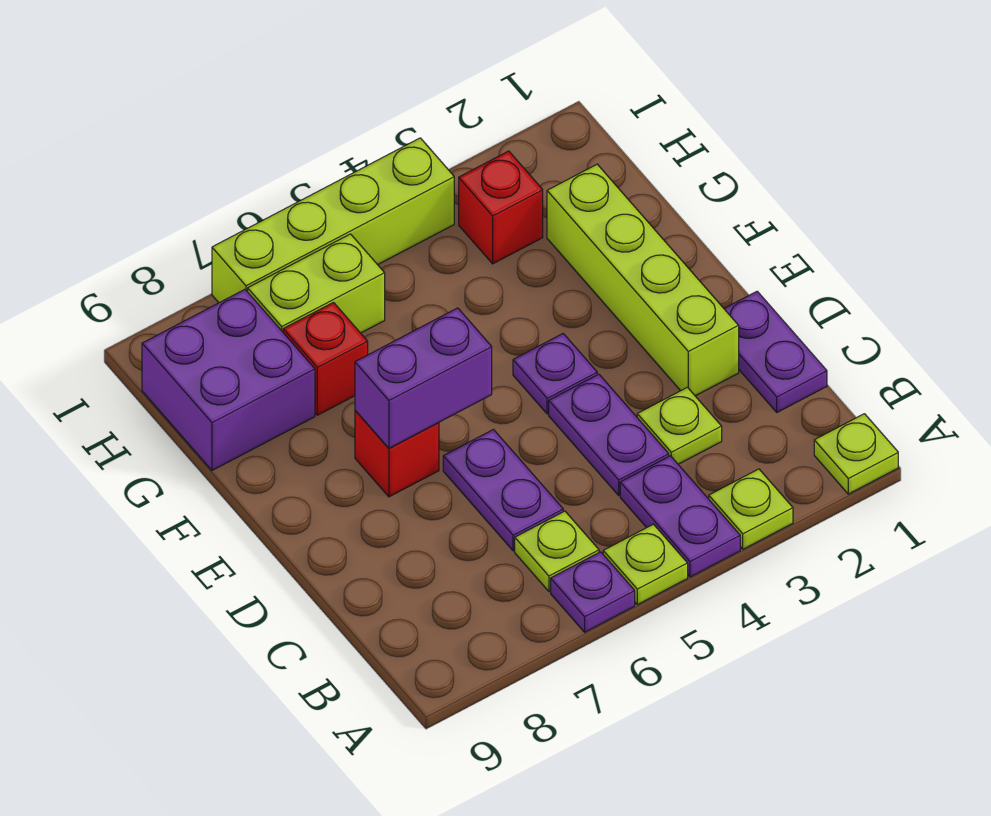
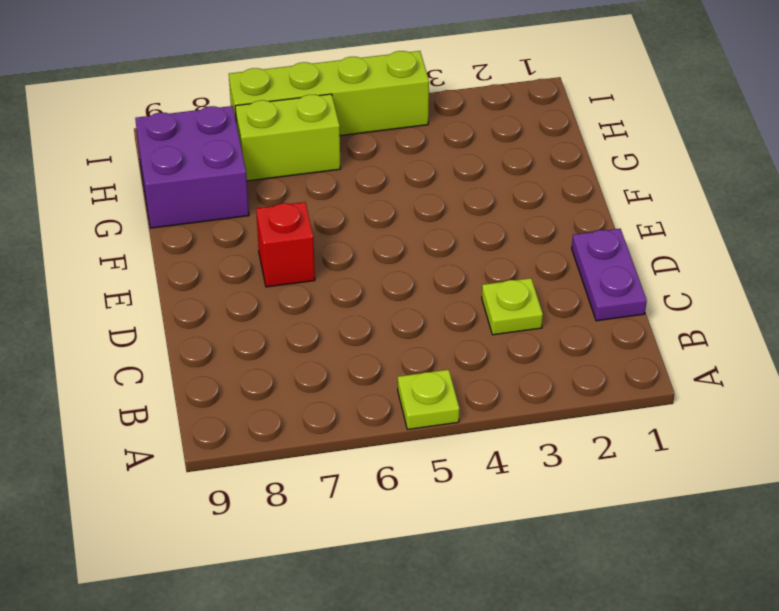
none -> lime 1x1 plate [814,414,898,494]
none -> lime 1x1 plate [709,469,793,549]
none -> purple 1x2 plate [620,456,740,577]

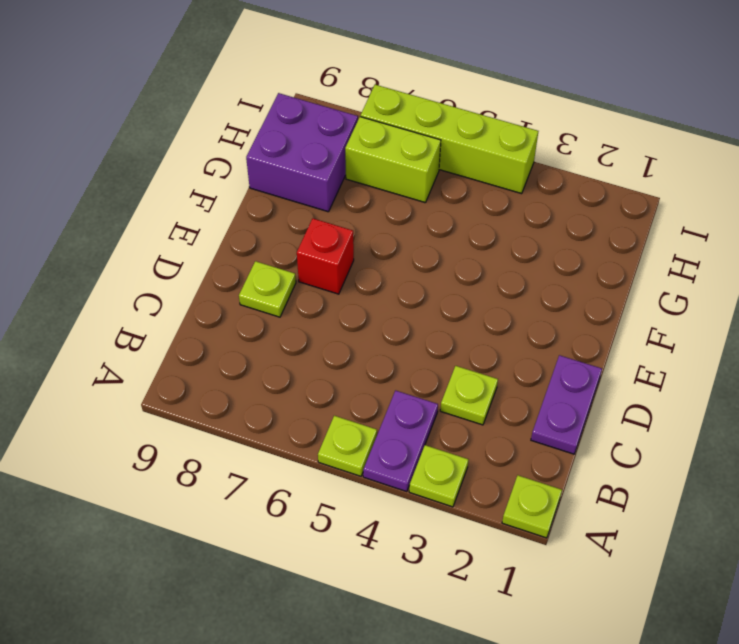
lime 1x1 plate [239,261,296,317] -> lime 1x1 plate moved to [515,511,599,591]
none -> purple 1x1 plate [551,552,635,632]
none -> purple 1x2 plate [549,374,669,495]
none -> purple 1x2 plate [443,430,563,551]

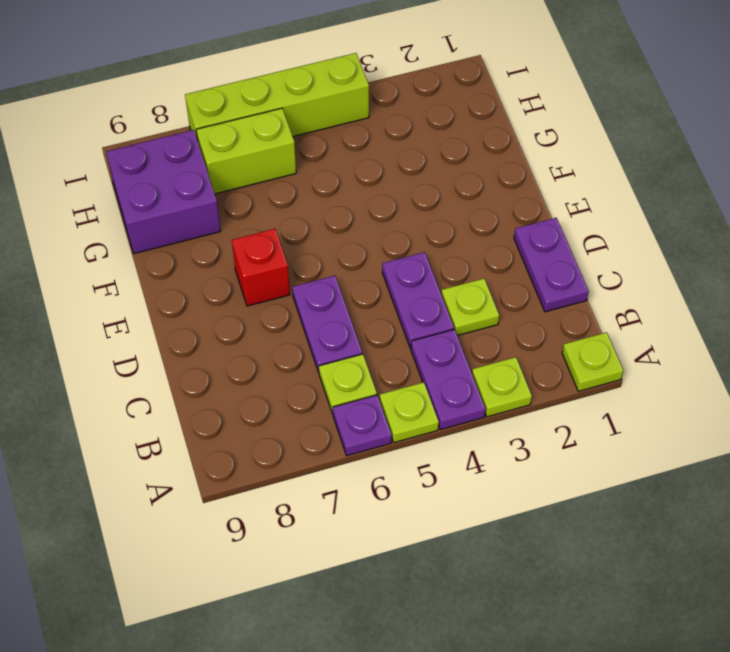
none -> lime 1x4 brick [547,164,739,396]
none -> purple 1x1 plate [513,334,597,414]
none -> red 1x1 brick [283,303,368,415]

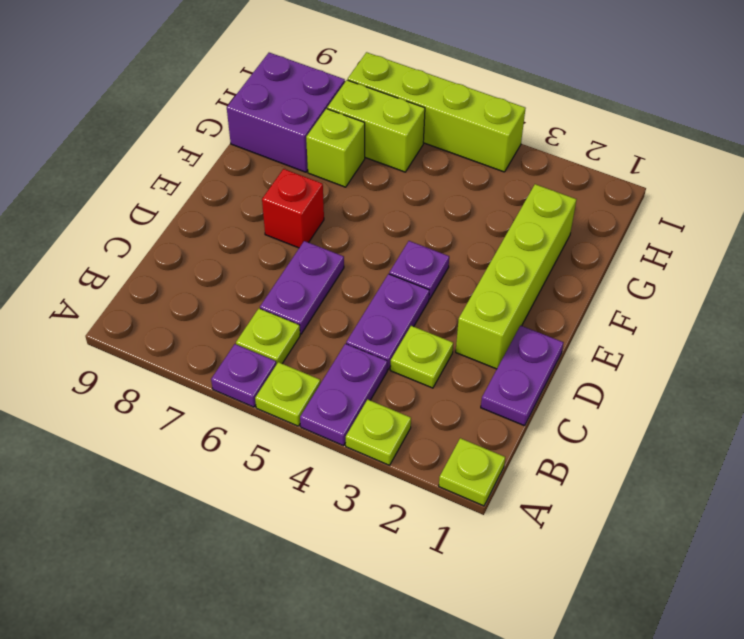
lime 1x1 brick [306,109,365,187] -> red 1x1 brick [283,303,368,415]
none -> red 1x1 brick [459,151,543,264]
none -> purple 1x2 brick [355,308,492,448]

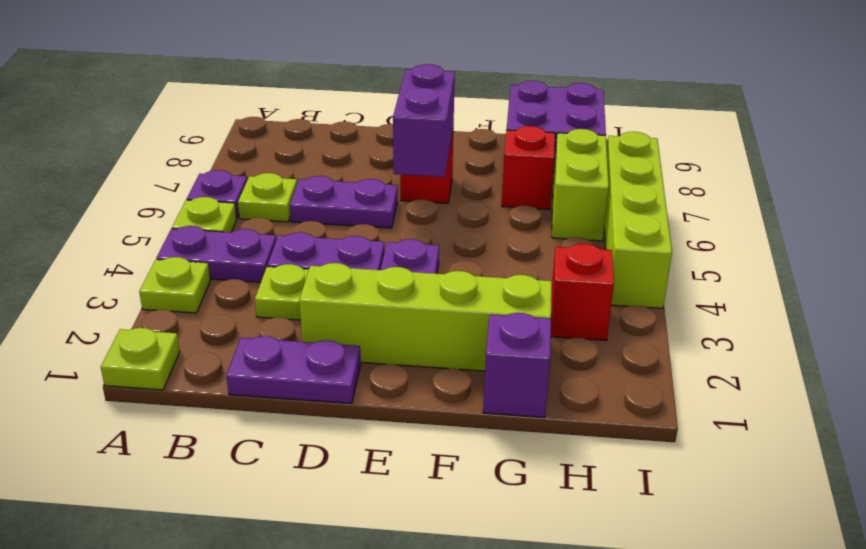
purple 1x1 brick [483,313,551,418] -> none

